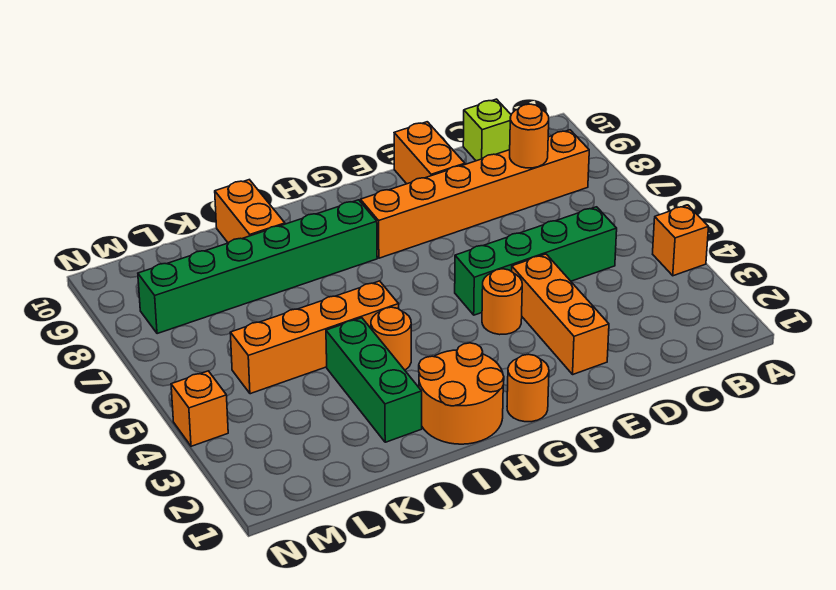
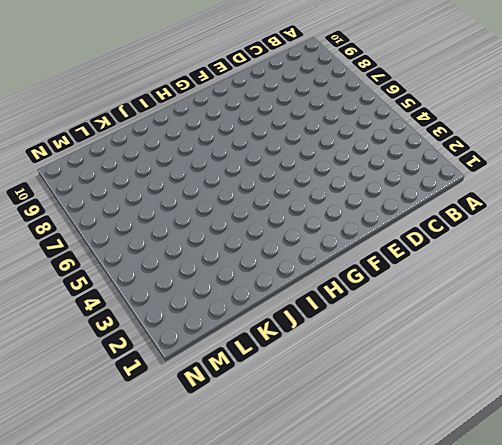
none -> orange 1x1 brick [653,205,708,276]
none -> orange 1x6 brick [360,130,589,258]
none -> green 1x4 brick [455,207,617,315]

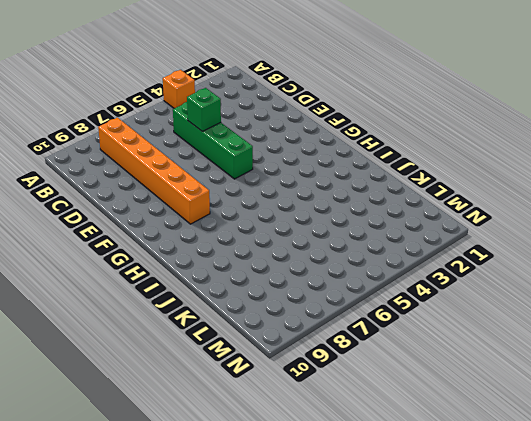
green 1x1 brick [187,88,221,131] -> none
none -> lime 1x1 brick [463,99,511,161]
none -> orange 1x3 brick [512,254,609,374]
none -> orange 1x2 brick [394,122,465,184]

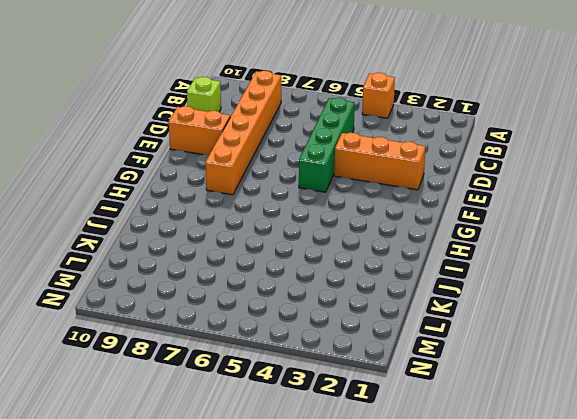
none -> orange 1x1 round brick [482,269,522,335]
none -> orange 1x1 round brick [507,354,549,422]
none -> orange 2x2 round brick [419,343,504,444]

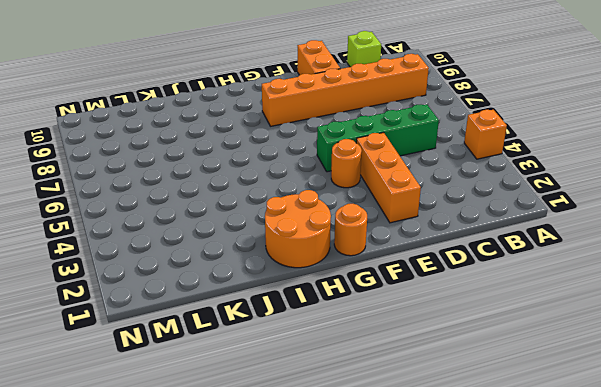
none -> green 1x6 brick [138,200,377,334]
none -> orange 1x1 round brick [371,307,411,370]
none -> orange 1x4 brick [230,281,399,394]

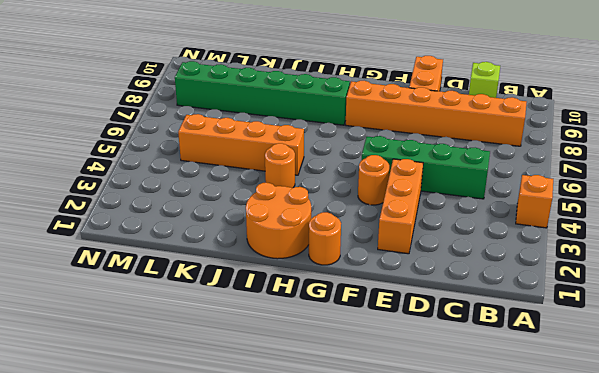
none -> green 1x3 brick [326,318,422,442]
none -> orange 1x2 brick [215,180,285,243]
none -> orange 1x1 brick [171,371,228,446]

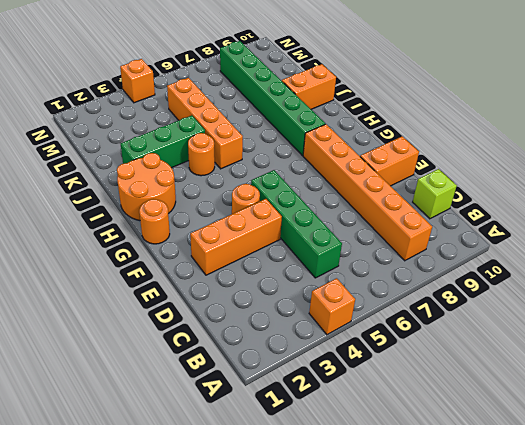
none -> orange 1x1 round brick [510,104,549,168]

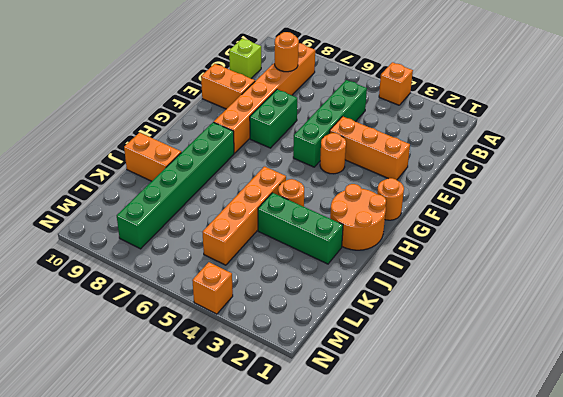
green 1x2 brick [250,89,297,148] -> none

